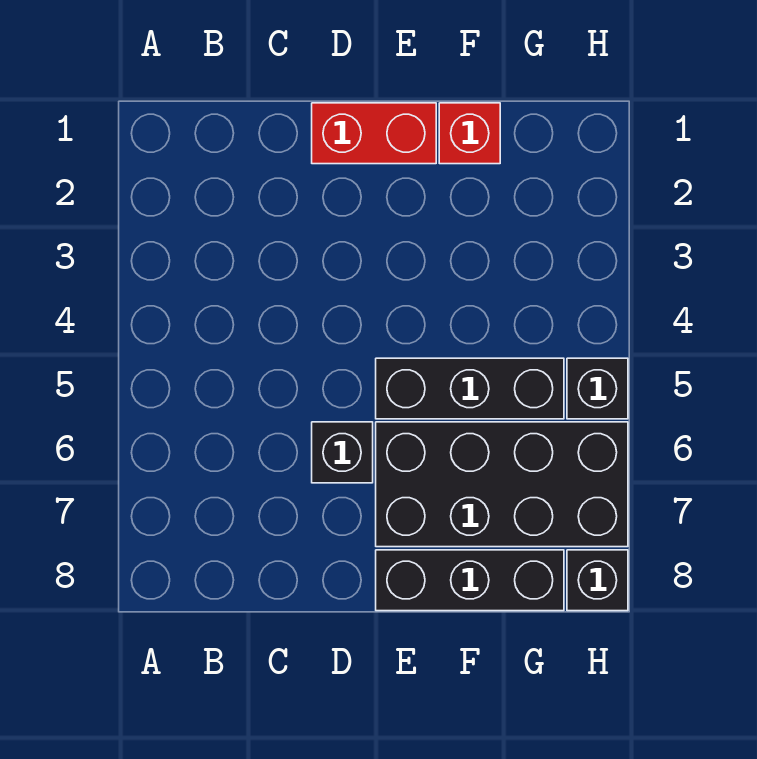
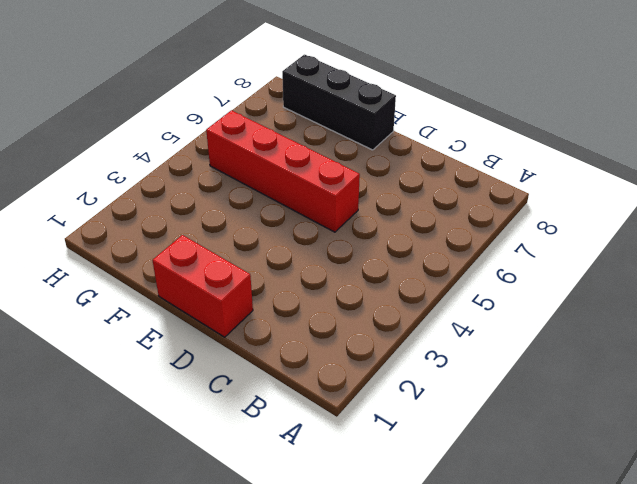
red 1x4 brick [206,110,360,232] -> black 1x3 brick [376,358,564,419]
none -> black 1x1 brick [312,422,373,483]
none -> black 2x4 brick [376,422,628,547]

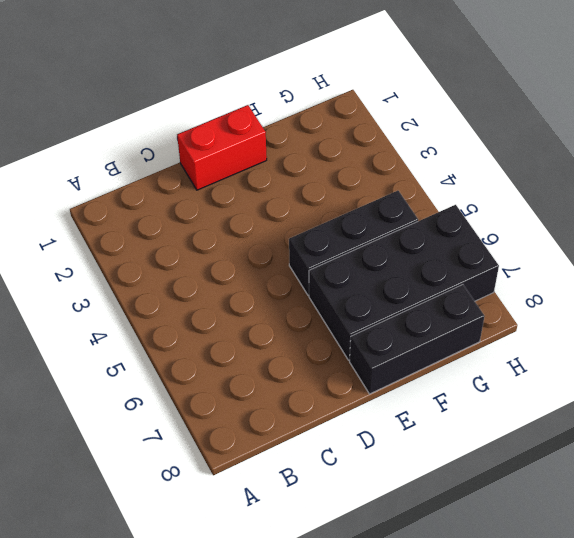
none -> black 1x1 brick [312,422,373,483]
none -> red 1x1 brick [439,103,500,164]

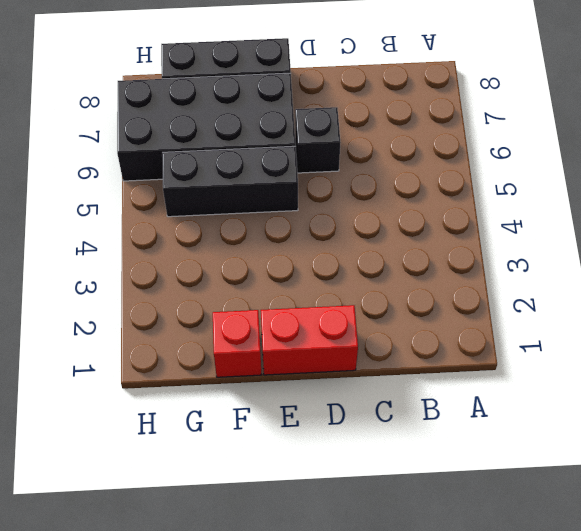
none -> black 1x1 brick [567,358,628,419]
none -> black 1x1 brick [567,550,628,611]

